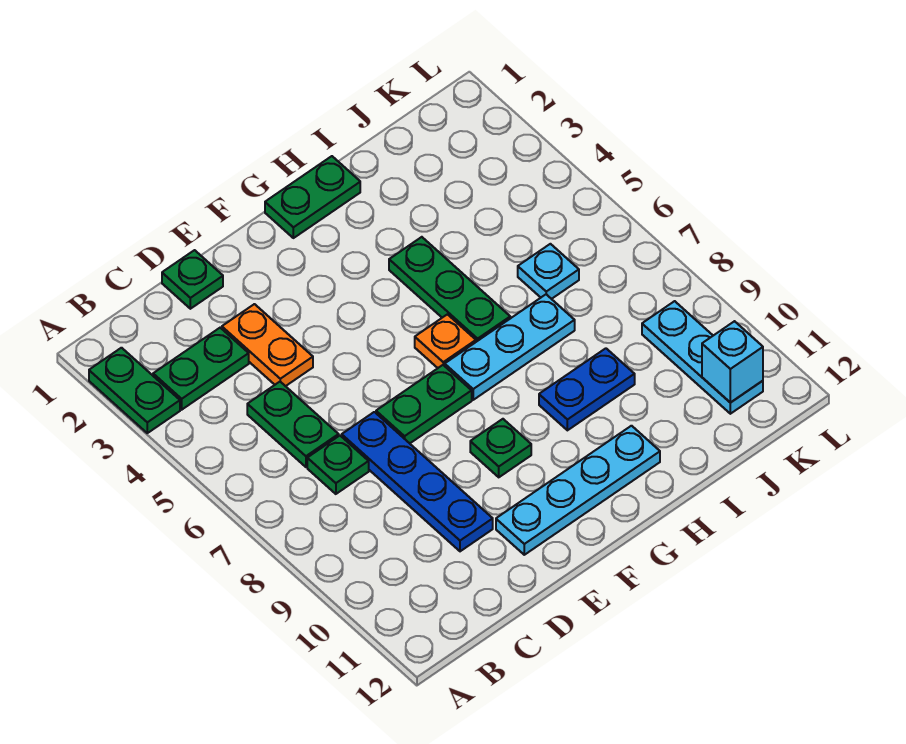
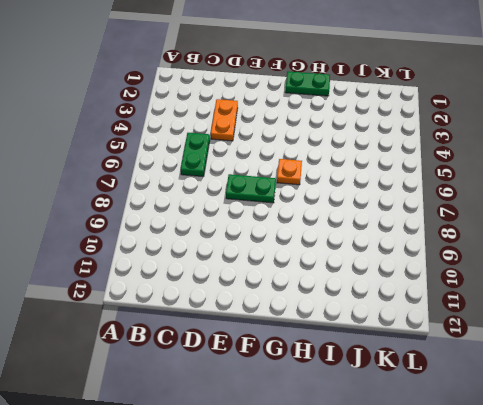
none -> green 1x2 plate [89,348,180,433]
none -> green 1x2 plate [153,328,249,410]
none -> green 1x1 plate [307,436,369,494]

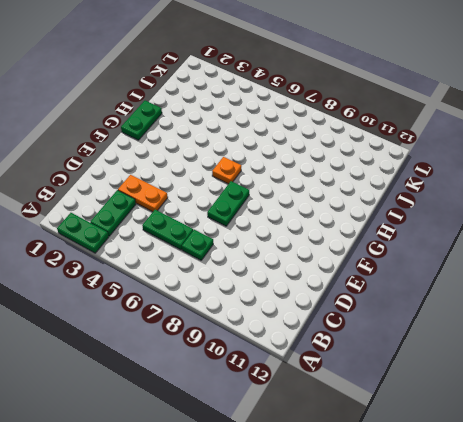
none -> green 1x1 plate [162,250,223,309]
none -> blue 1x4 plate [342,412,493,551]
none -> cyan 1x4 plate [496,426,660,555]

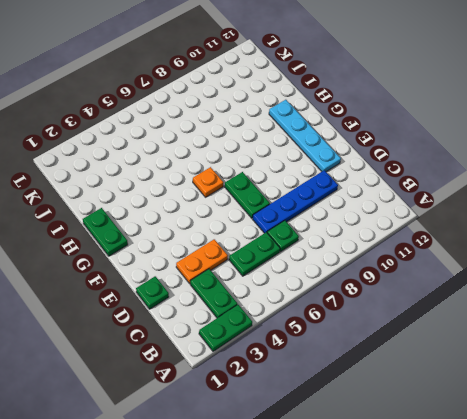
none -> green 1x1 plate [470,419,531,477]
none -> cyan 1x3 plate [445,295,575,400]
none -> green 1x3 plate [389,237,510,342]

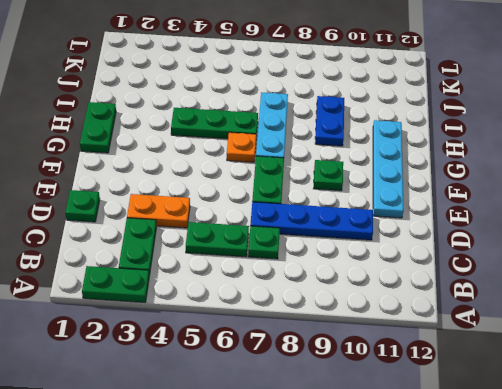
none -> cyan 1x1 plate [518,244,579,299]
none -> cyan 1x3 plate [642,301,763,414]
none -> cyan 1x1 brick [702,321,763,403]

